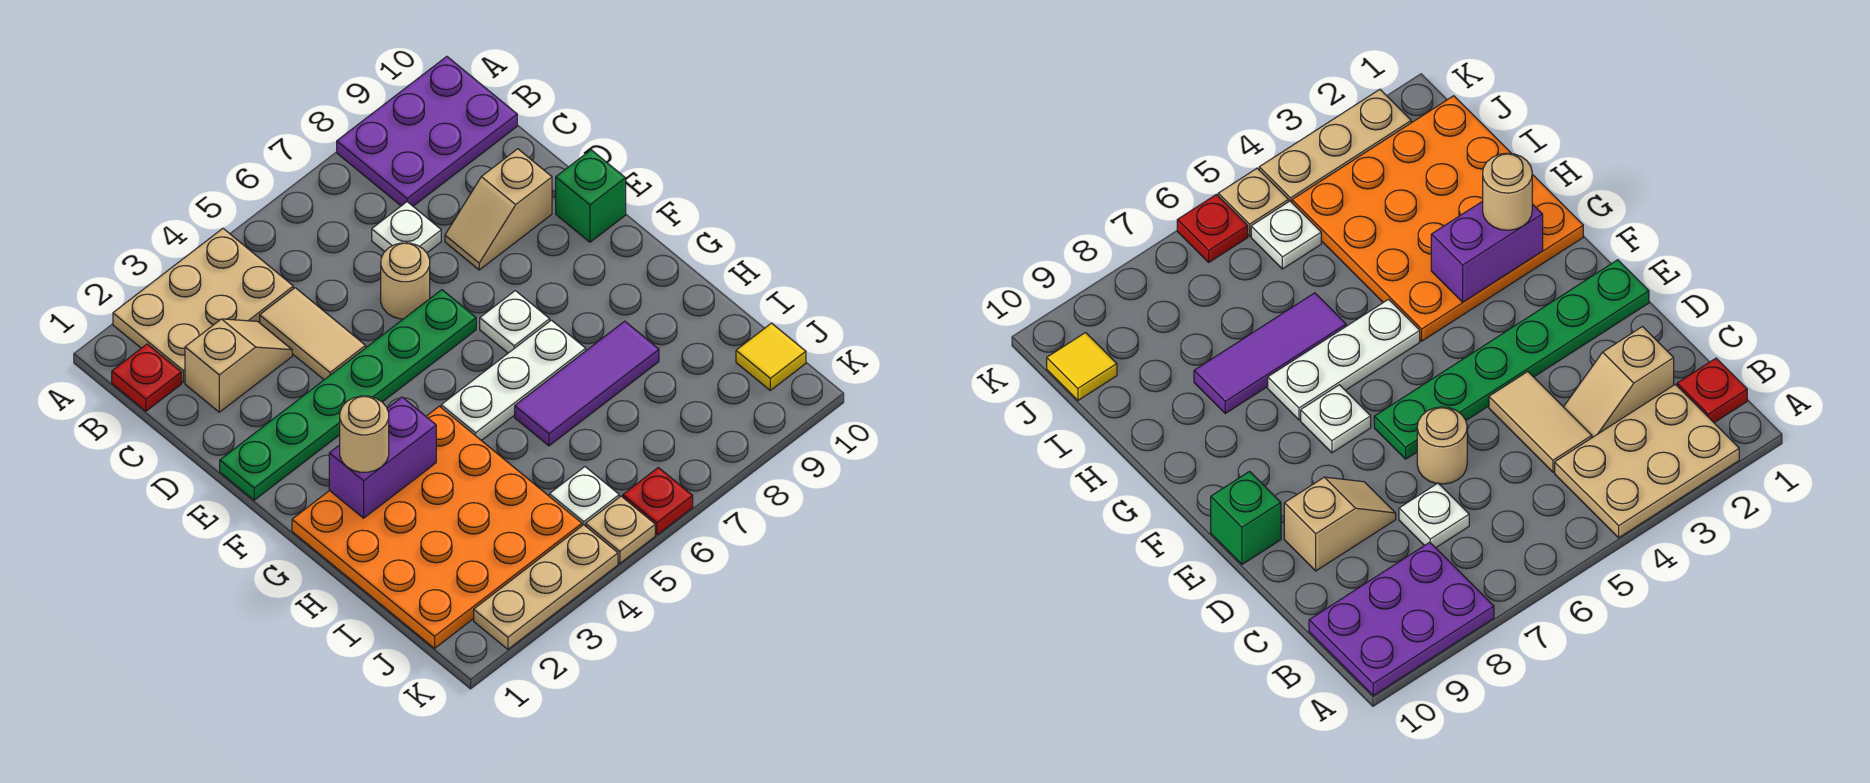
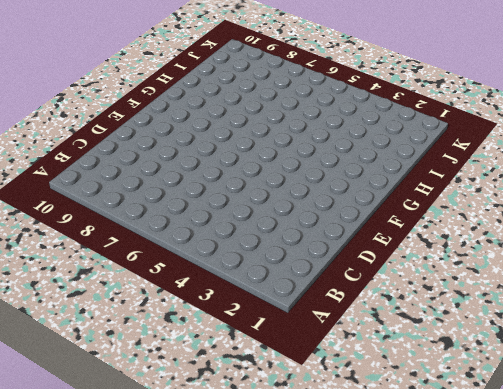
none -> tan 2x3 plate [113,229,293,382]
none -> purple 2x3 plate [337,57,517,206]
none -> red 1x1 plate [112,344,181,411]

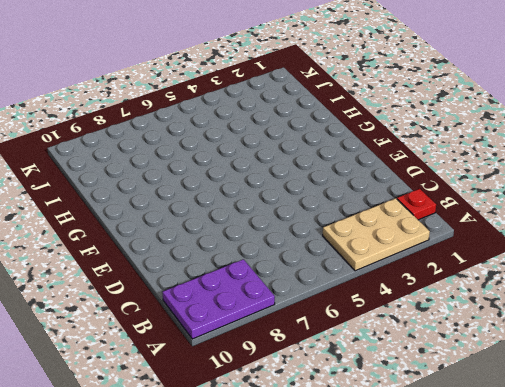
none -> tan 1x2 slope [185,319,292,412]
none -> tan 1x2 tile [260,288,366,380]
none -> white 1x1 plate [372,202,441,253]

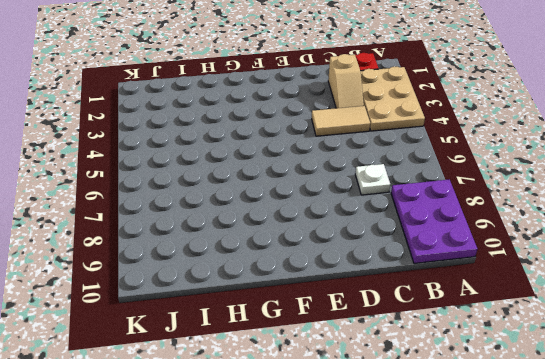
none -> tan 1x1 round brick [381,243,430,319]
none -> tan 1x2 slope [445,149,552,270]
none -> green 1x6 plate [220,290,476,500]

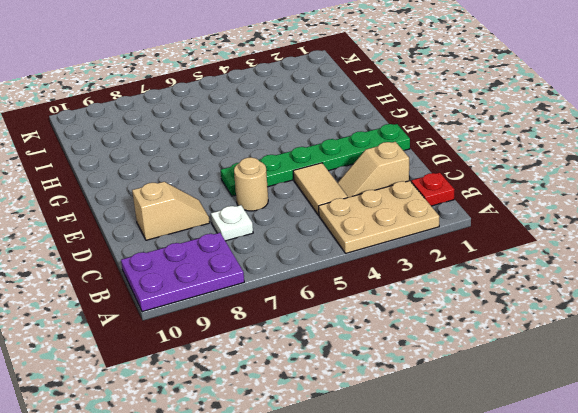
none -> green 1x1 brick [556,150,626,242]
none -> white 1x1 plate [480,291,550,353]
none -> orange 4x4 plate [292,406,582,648]

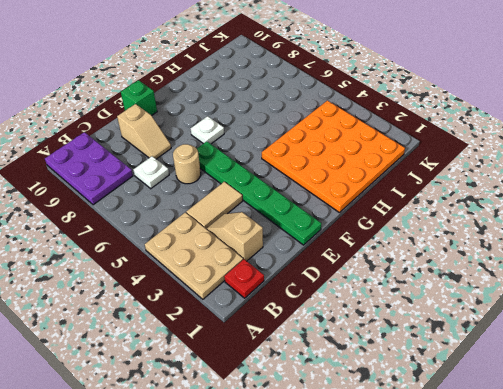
none -> white 1x3 plate [441,320,586,441]
none -> purple 1x3 tile [515,321,659,446]
none -> white 1x1 plate [549,467,619,526]

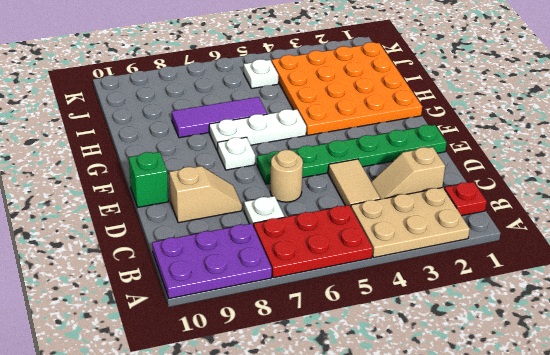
red 2x3 plate [254,205,373,278] -> none
none -> yellow 1x1 tile [736,323,806,390]
none -> tan 1x3 plate [474,525,618,649]
none -> tan 1x1 plate [586,496,655,563]

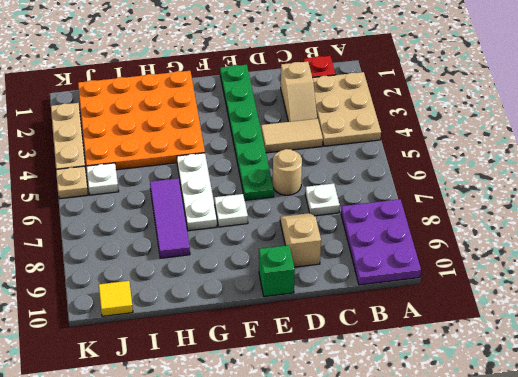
none -> red 1x1 plate [623,467,693,535]
none -> purple 1x2 brick [329,397,436,518]
none -> tan 1x1 round brick [340,396,389,472]

